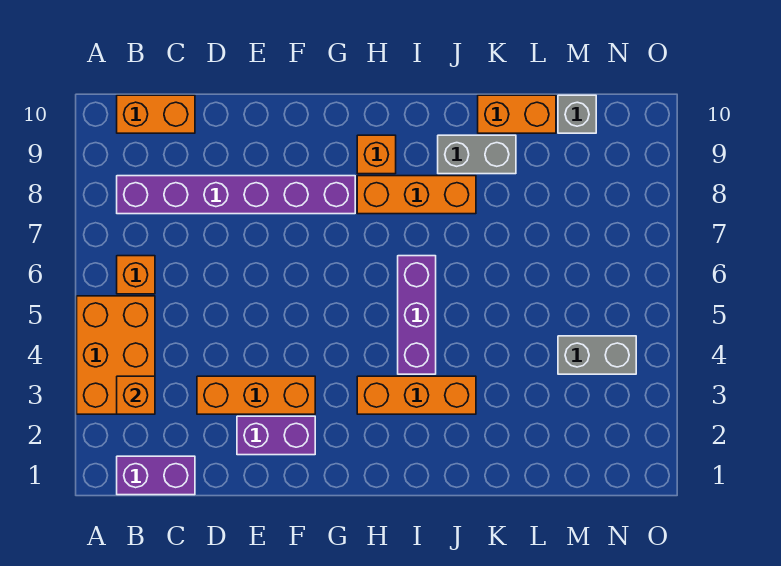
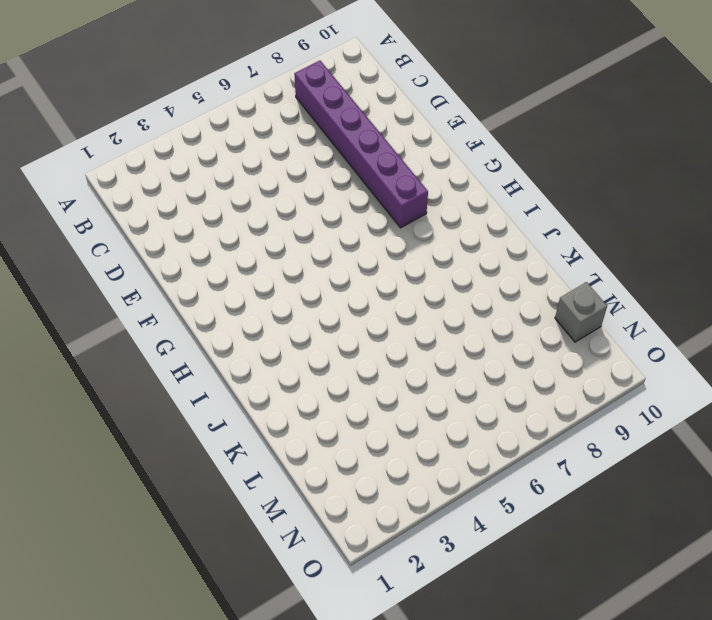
none -> orange 2x3 brick [77,296,155,414]
none -> purple 1x2 brick [117,456,195,495]
none -> orange 1x1 brick [117,256,155,294]

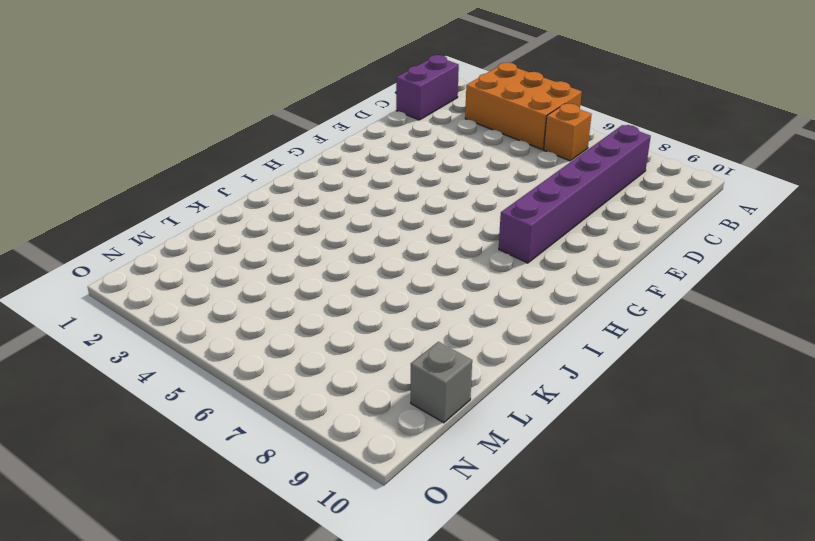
none -> orange 1x2 brick [117,95,195,133]
none -> orange 1x3 brick [197,376,315,414]
none -> purple 1x2 brick [237,416,315,455]

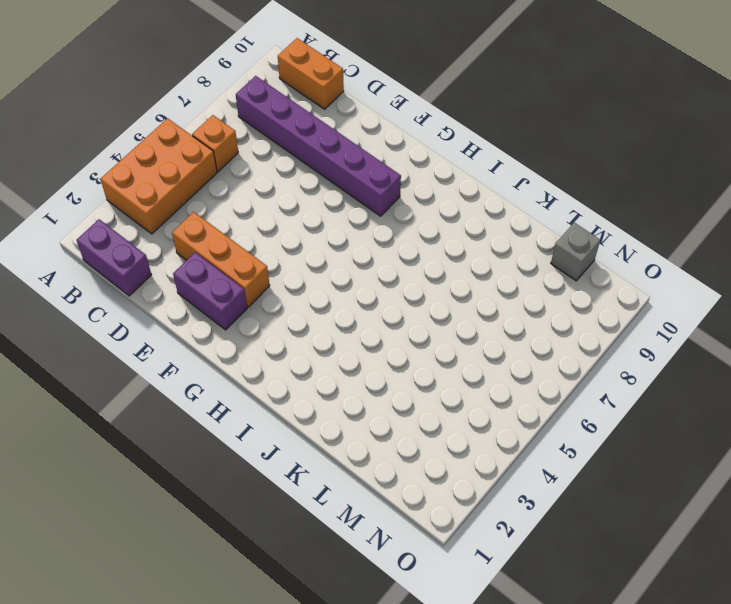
none -> orange 1x3 brick [357,376,476,414]
none -> orange 1x3 brick [357,176,476,214]
none -> orange 1x1 brick [357,135,396,174]

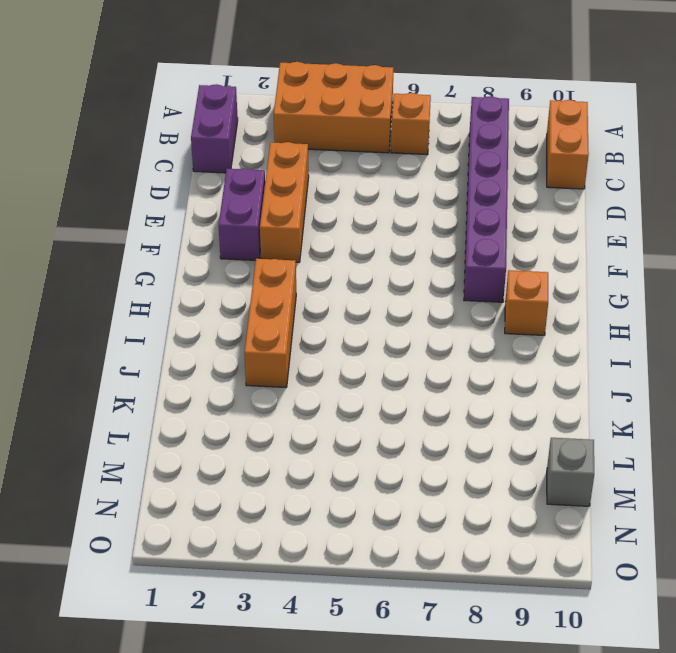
none -> orange 1x3 brick [357,176,476,214]
none -> purple 1x3 brick [398,256,436,374]
none -> grey 1x2 brick [438,135,516,174]

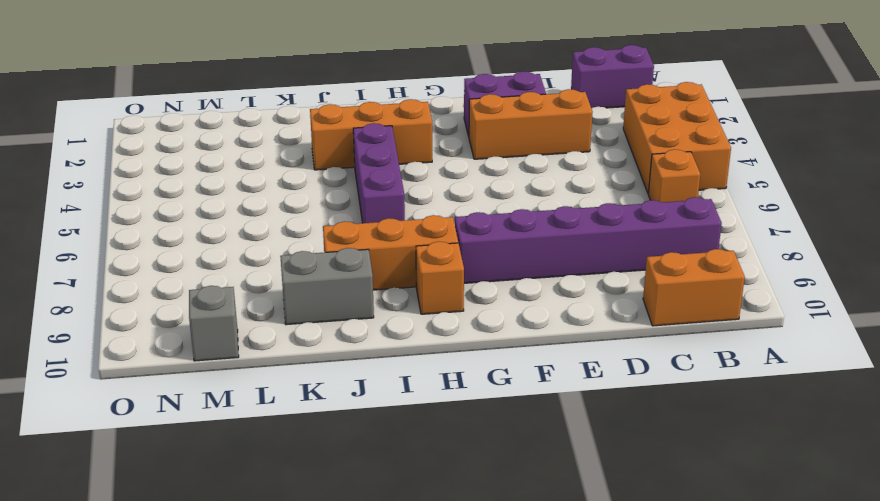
none -> orange 1x2 brick [478,95,556,133]
none -> grey 1x2 brick [558,336,636,374]
none -> orange 1x1 brick [117,376,155,414]

